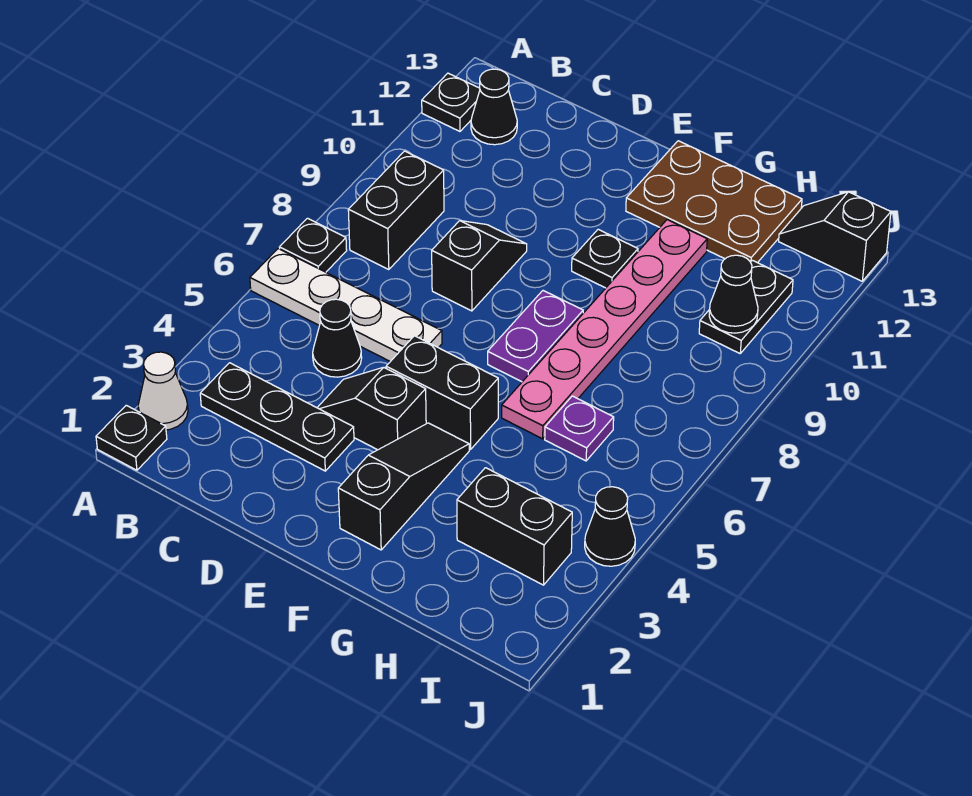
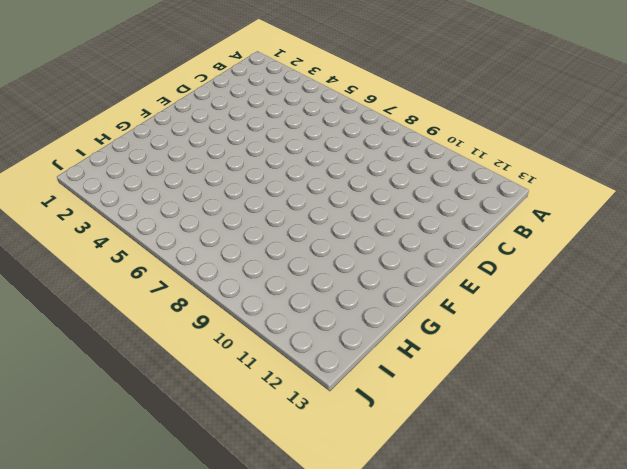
none -> black 1x1 plate [96,405,167,470]
none -> white 1x1 cone [138,352,188,430]
none -> white 1x4 plate [250,249,442,362]

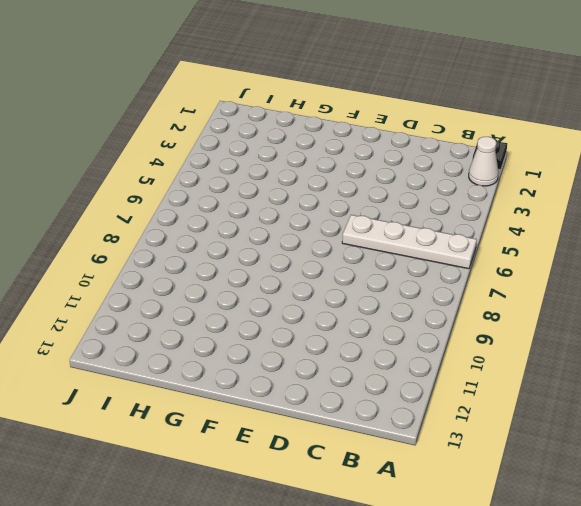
none -> black 1x1 plate [279,218,347,272]
none -> black 1x1 plate [422,73,480,131]
none -> black 1x3 plate [200,363,354,471]

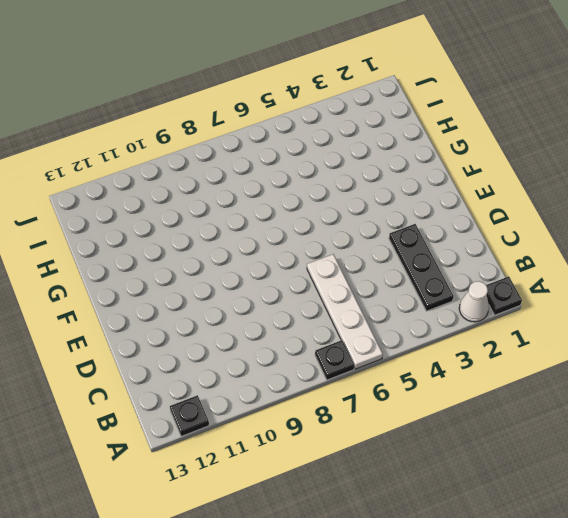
none -> black 1x2 brick [348,151,444,270]
none -> black 1x1 cone [471,69,517,145]
none -> black 1x1 cone [313,299,362,377]

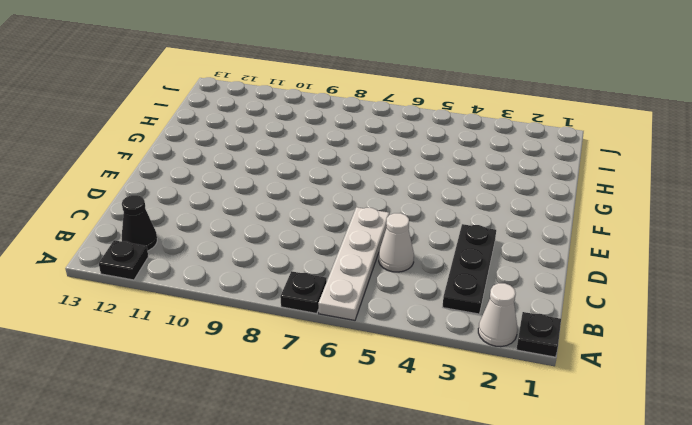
white 1x1 cone [379,213,414,272] -> black 1x1 cone [313,299,362,377]
none -> black 1x2 brick [348,151,444,270]
none -> black 1x2 slope [317,367,426,450]
none -> black 1x2 slope [432,221,527,311]

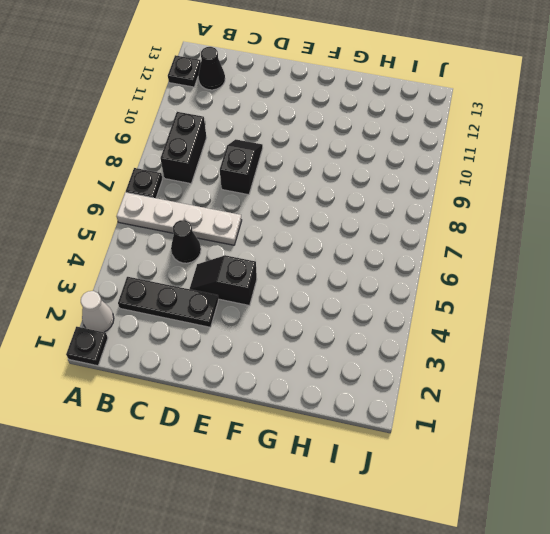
none -> black 1x2 brick [386,336,498,449]
none -> black 1x3 slope [338,423,469,550]
none -> purple 1x2 plate [488,291,583,382]

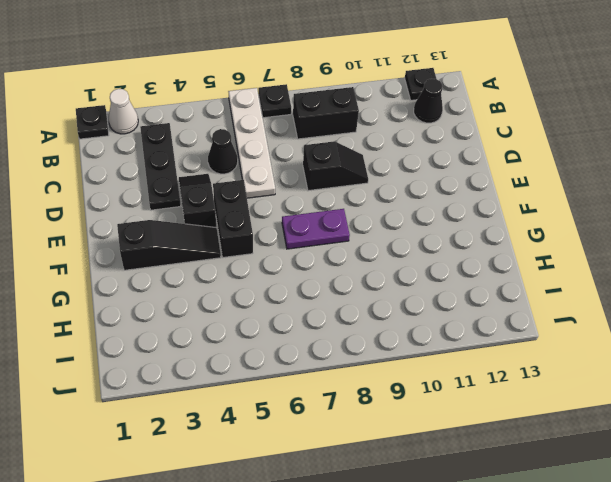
none -> black 1x1 plate [572,229,638,288]
none -> brown 2x3 plate [626,141,802,263]
none -> pink 1x6 plate [502,220,707,439]

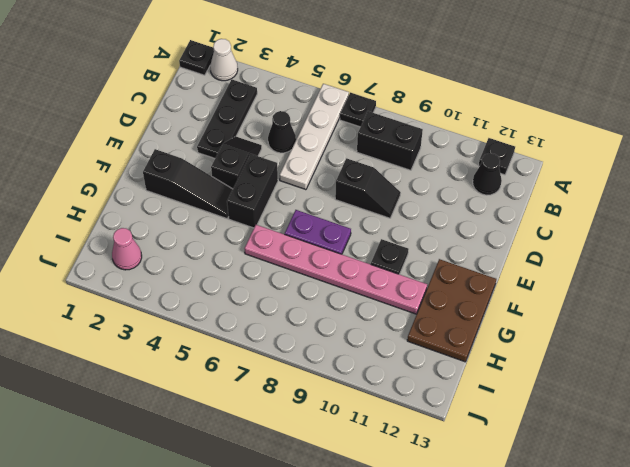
pink 1x1 cone [112,228,142,270] -> none
none -> black 1x2 brick [457,468,572,585]
none -> purple 1x1 plate [545,396,614,461]
none -> black 1x2 plate [699,260,793,353]

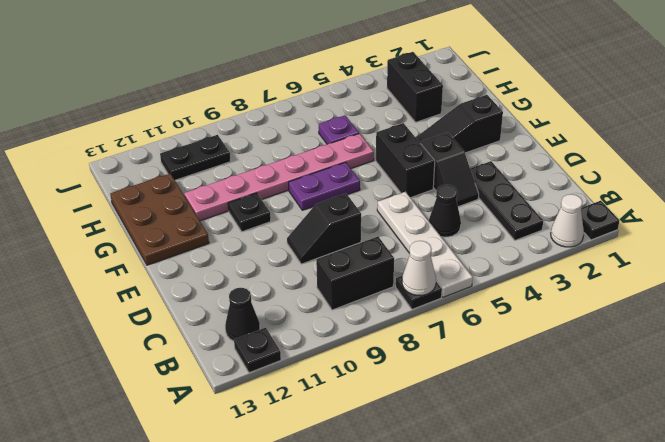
white 1x1 cone [402,241,436,295] -> none
none -> black 1x2 slope [779,192,891,281]
none -> black 1x1 cone [585,487,635,566]
none -> black 1x1 cone [709,255,758,333]

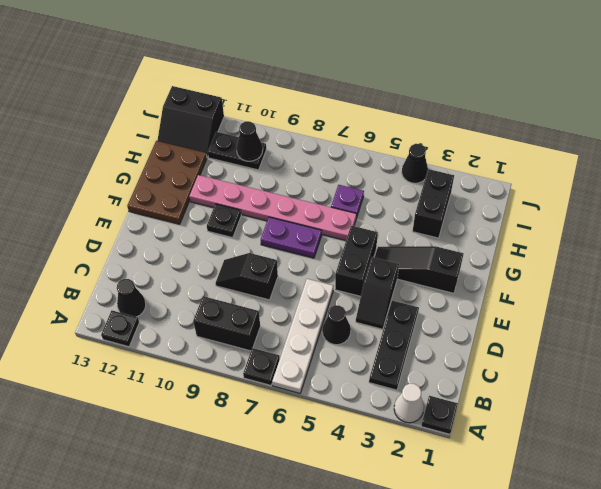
black 2x2 slope [157,86,224,157] -> black 1x2 slope [779,192,891,281]

